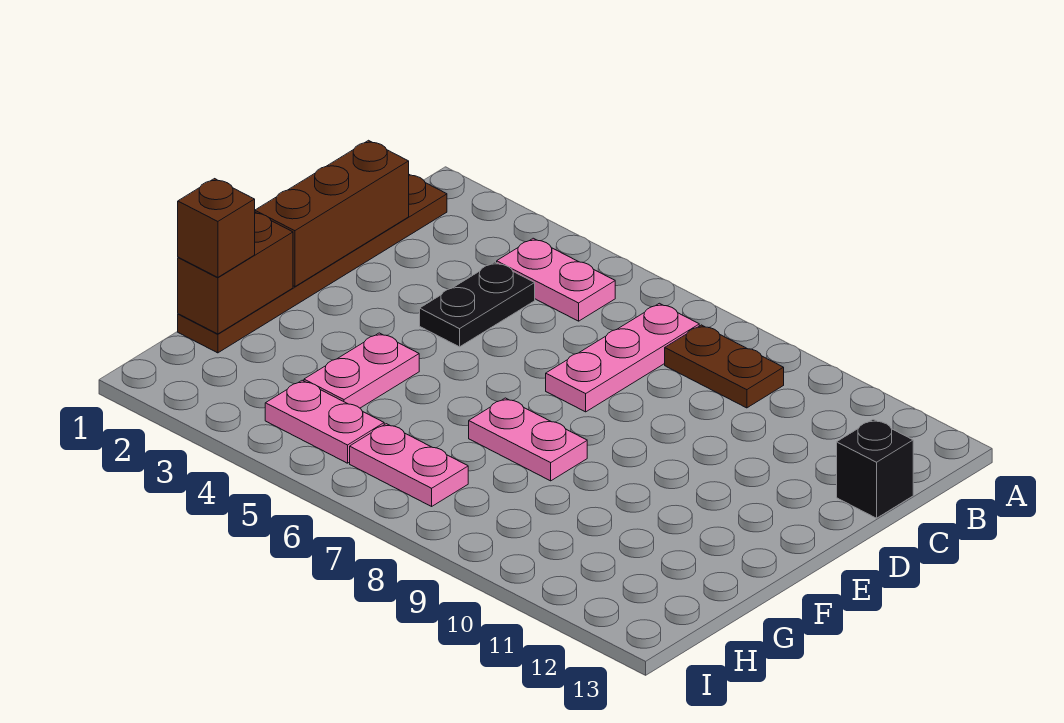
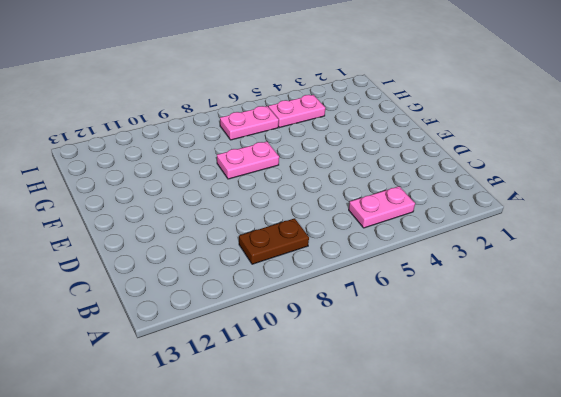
none -> brown 1x6 plate [178,175,447,353]
none -> pink 1x3 plate [546,303,699,412]
none -> black 1x2 plate [420,262,535,347]

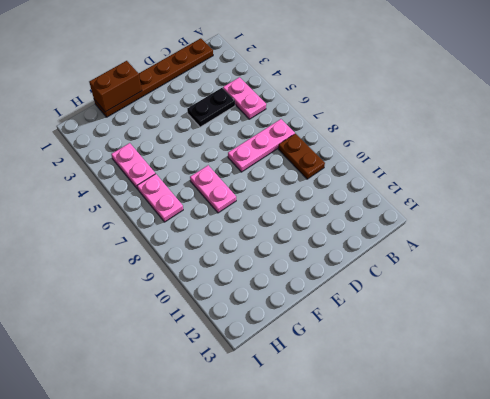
none -> black 1x1 brick [837,419,913,518]
none -> pink 1x2 plate [304,333,419,408]
none -> brown 1x3 brick [255,140,409,287]

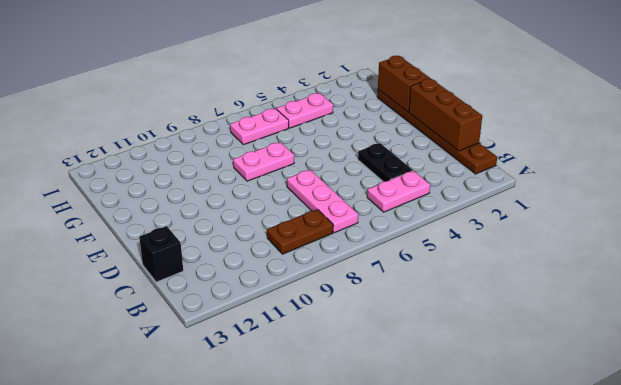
none -> pink 1x2 plate [304,333,419,408]
none -> brown 1x1 brick [178,179,255,277]

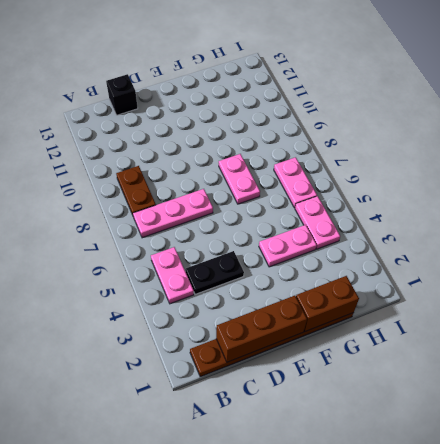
none -> brown 1x1 brick [178,179,255,277]

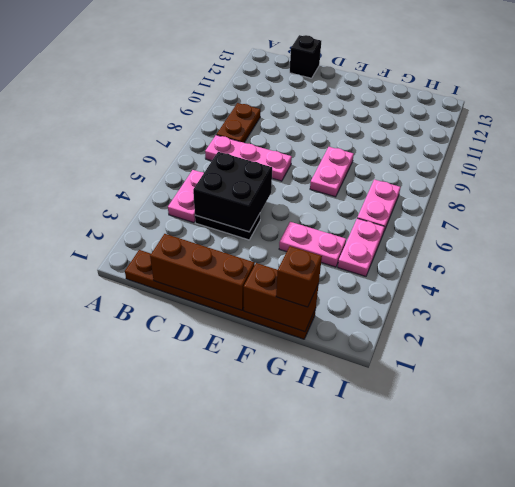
black 2x2 brick [193,152,272,232] -> none

